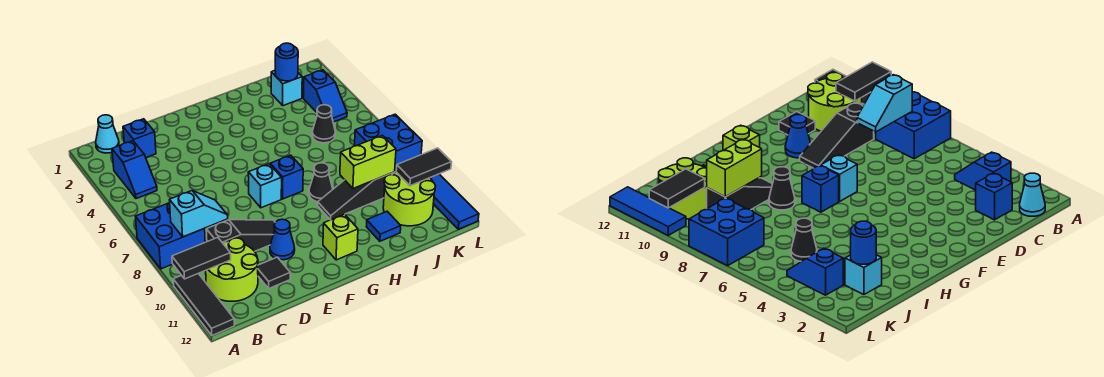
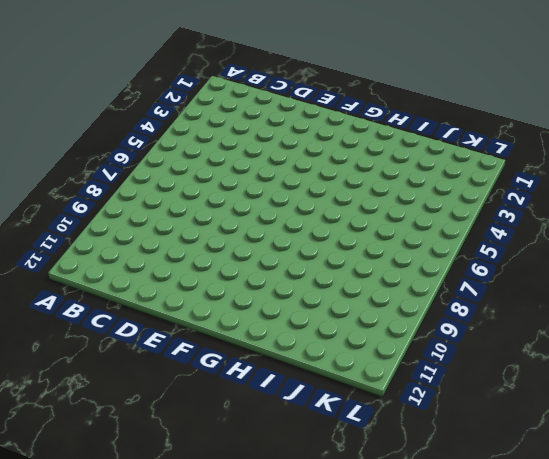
none -> blue 2x2 brick [135,203,205,269]
none -> black 1x3 tile [173,274,234,335]
none -> cyan 1x1 cone [96,115,119,153]

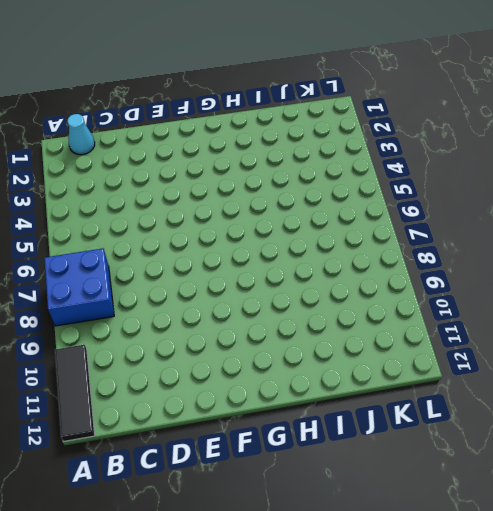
none -> blue 1x2 slope [112,141,157,199]
none -> lime 2x2 round brick [206,238,258,301]
none -> blue 1x1 brick [123,119,156,157]

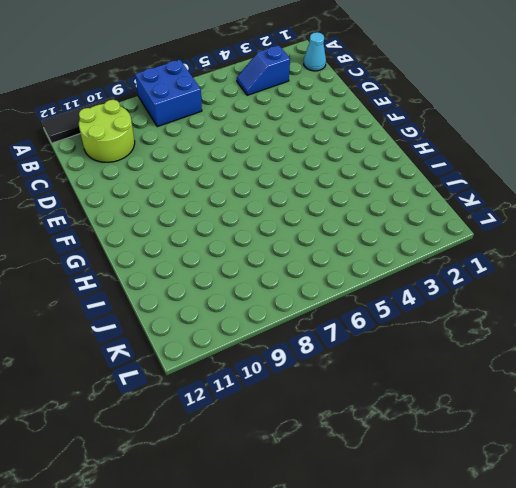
none -> blue 1x1 brick [123,119,156,157]
none -> black 1x3 slope [206,220,275,251]
none -> black 1x1 tile [258,257,290,288]

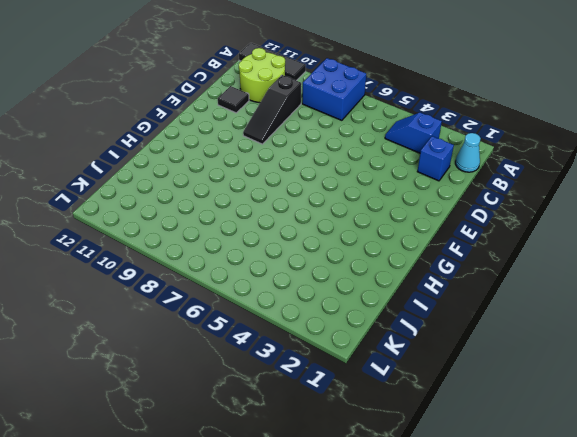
none -> blue 1x1 cone [270,219,295,260]
none -> cyan 1x1 brick [248,164,282,208]
none -> blue 1x1 brick [270,155,303,199]

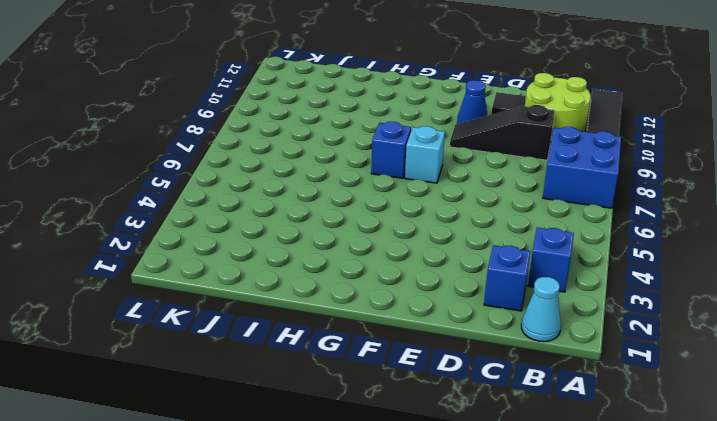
none -> lime 1x1 brick [323,214,358,260]
none -> black 1x1 cone [309,163,333,202]
none -> black 1x3 slope [318,172,395,220]

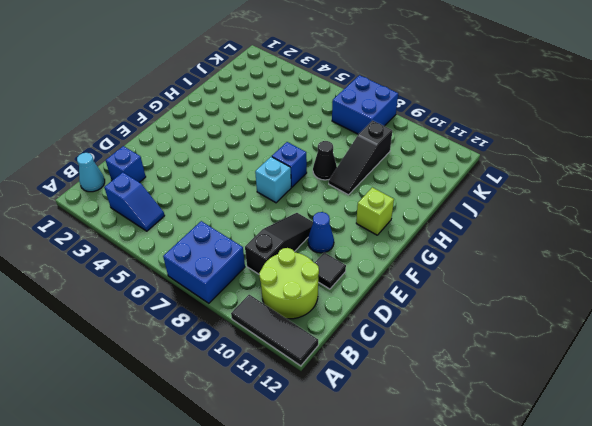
none -> blue 1x1 tile [366,212,401,241]
none -> cyan 1x1 brick [271,71,302,106]
none -> black 1x1 cone [312,105,335,143]

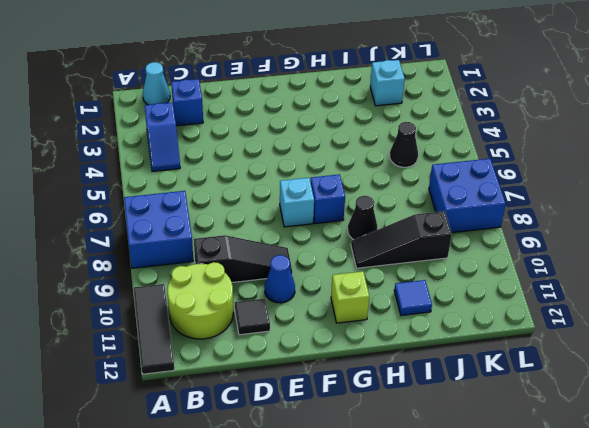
none -> lime 2x2 round brick [383,172,436,226]
none -> blue 1x2 slope [304,70,347,122]
none -> blue 1x3 tile [430,174,479,229]

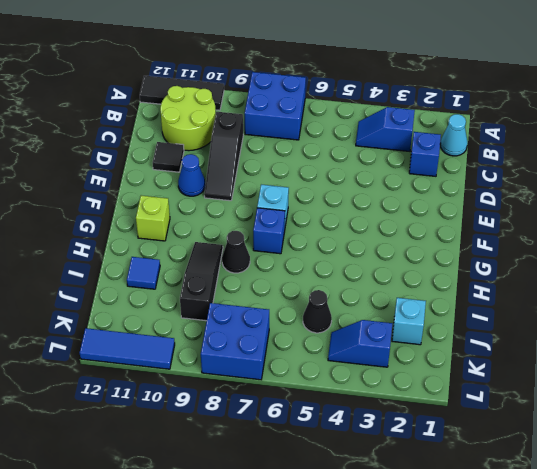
none -> lime 2x2 round brick [383,172,436,226]
none -> black 1x2 tile [172,237,231,279]
none -> cyan 1x2 slope [170,191,228,237]

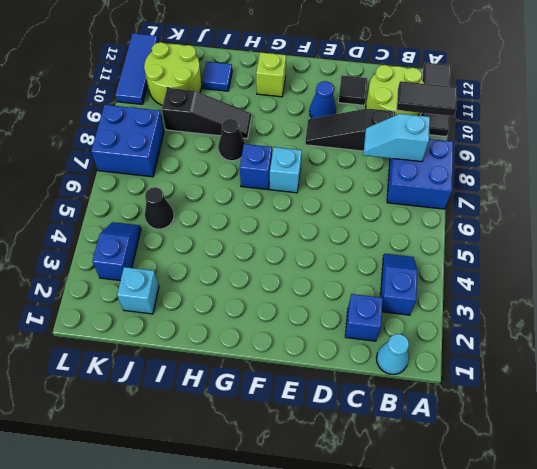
none -> lime 1x2 brick [340,135,396,189]
none -> blue 1x1 round brick [275,43,298,81]
none -> black 1x2 tile [396,148,452,186]

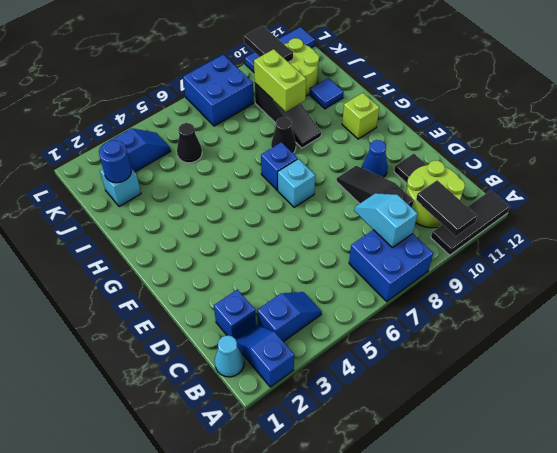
blue 1x2 slope [236,325,294,387] -> none

